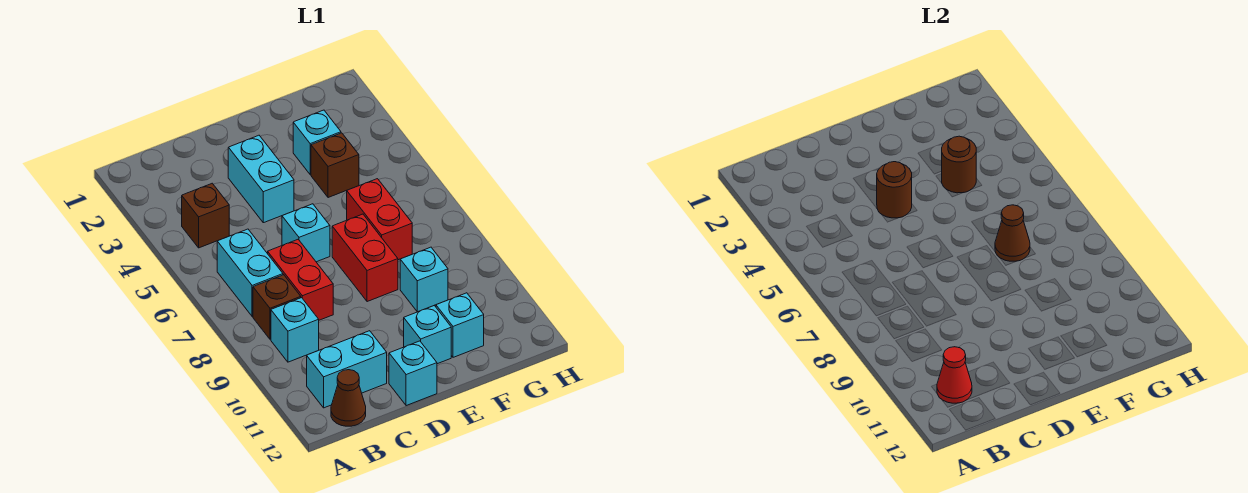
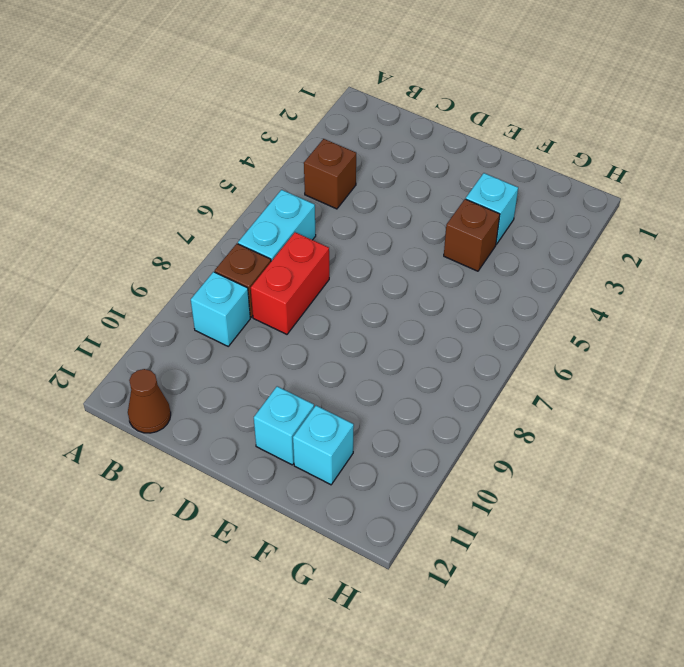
none -> cyan 1x2 brick [307,331,387,408]
none -> cyan 1x2 brick [228,135,294,223]
none -> cyan 1x1 brick [282,204,330,262]

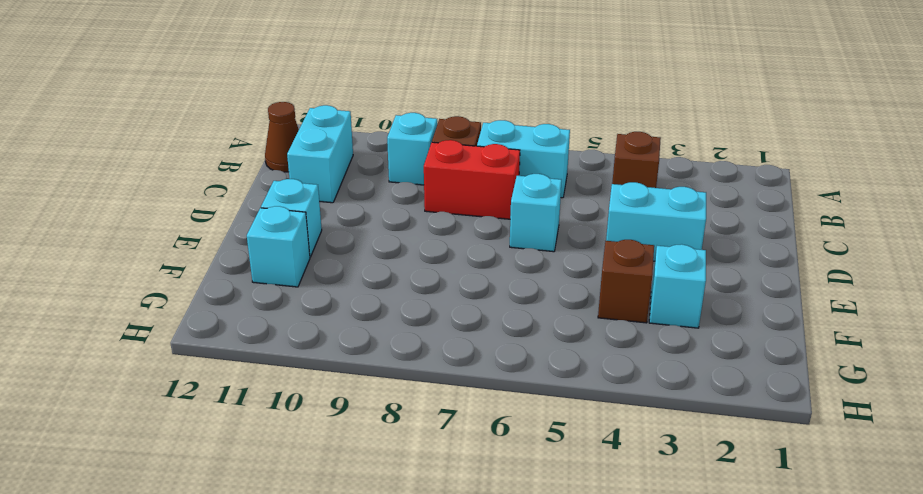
none -> cyan 1x1 brick [389,341,437,406]
none -> red 1x2 brick [332,214,398,302]
none -> red 1x2 brick [347,179,412,260]

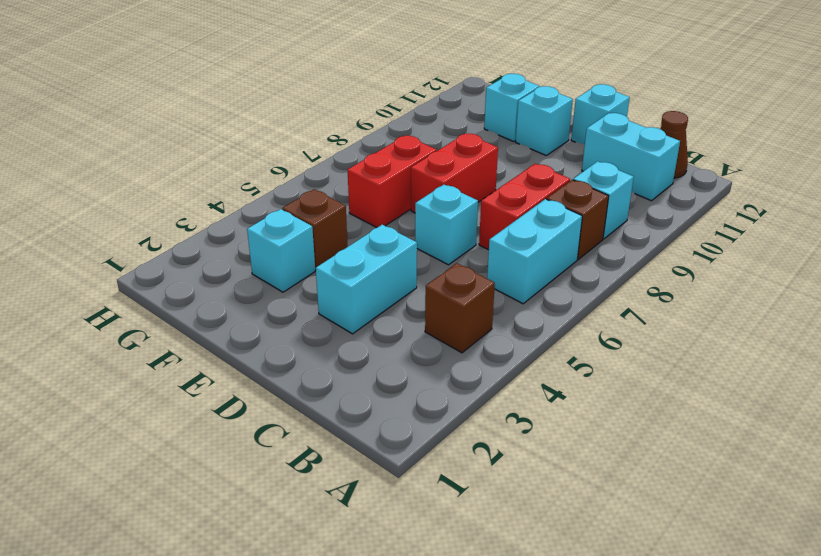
none -> cyan 1x1 brick [400,247,448,312]
none -> red 1x1 cone [937,347,972,403]
none -> brown 1x1 round brick [877,162,912,218]

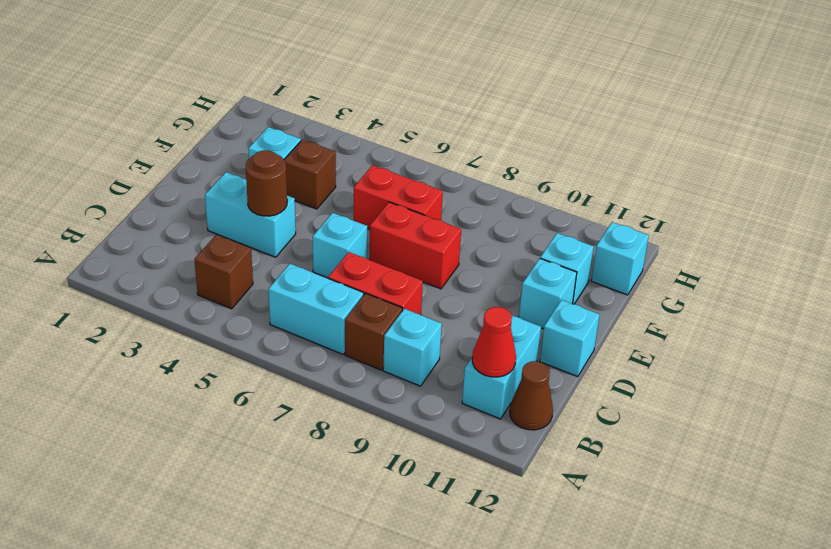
cyan 1x1 brick [591,222,649,295] -> cyan 1x1 brick moved to [400,247,448,312]
none -> brown 1x1 round brick [941,136,976,193]
none -> brown 1x1 cone [995,205,1030,261]

